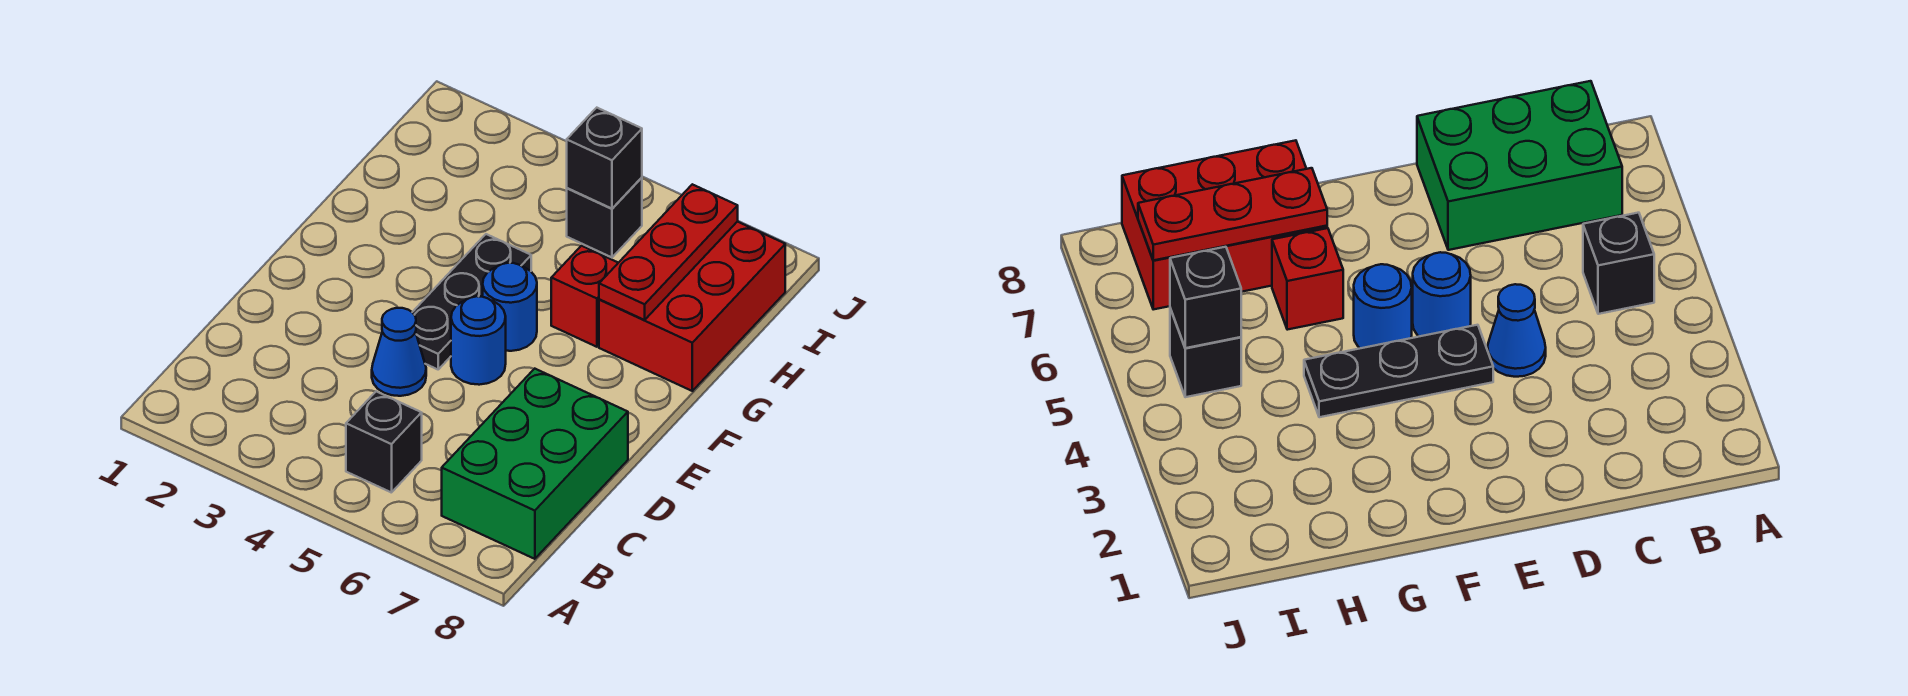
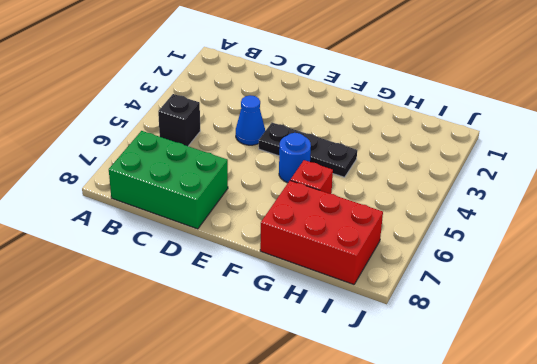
none -> blue 1x1 round brick [451,296,506,385]
none -> black 1x1 brick [567,178,642,257]

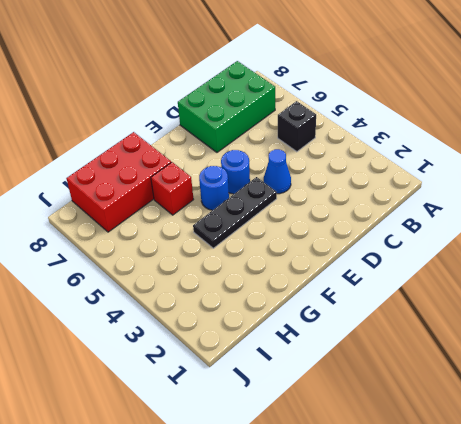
none -> black 1x1 brick [567,178,642,257]
none -> red 1x3 plate [599,184,738,320]

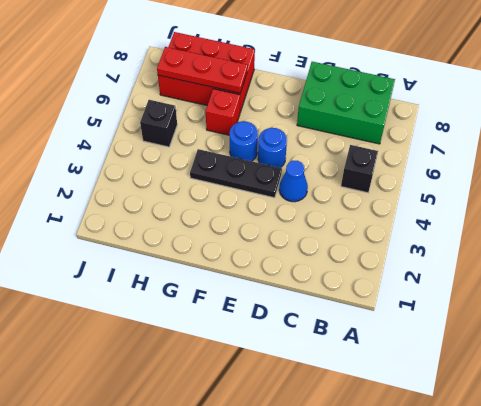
none -> black 1x1 brick [567,108,642,209]

